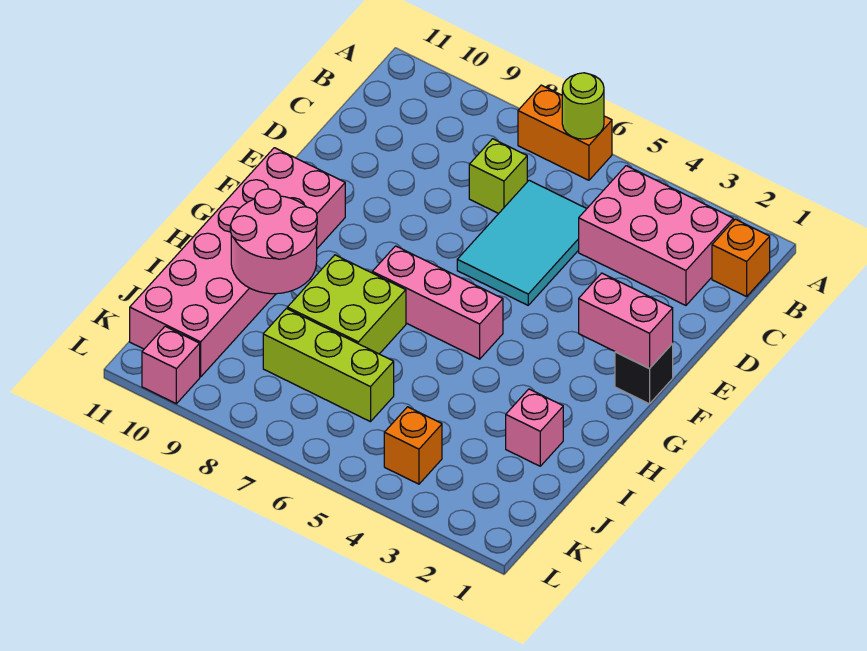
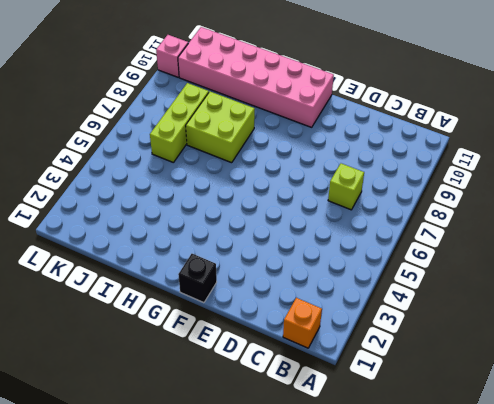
none -> orange 1x2 brick [518,85,612,180]
none -> pink 2x3 brick [579,166,733,305]
none -> cyan 2x3 tile [457,180,587,305]

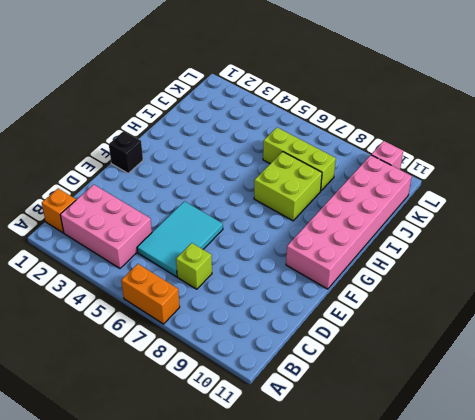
none -> pink 1x3 brick [372,246,503,359]
none -> pink 1x1 brick [506,389,563,466]
none -> orange 1x1 brick [384,407,442,484]

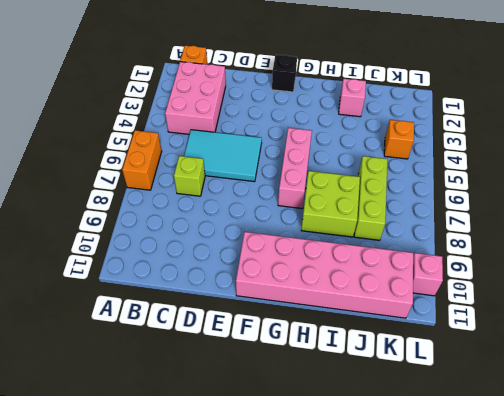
none -> lime 1x1 round brick [562,73,604,139]
none -> pink 1x2 brick [579,273,673,369]
none -> pink 2x2 round brick [230,189,317,294]

